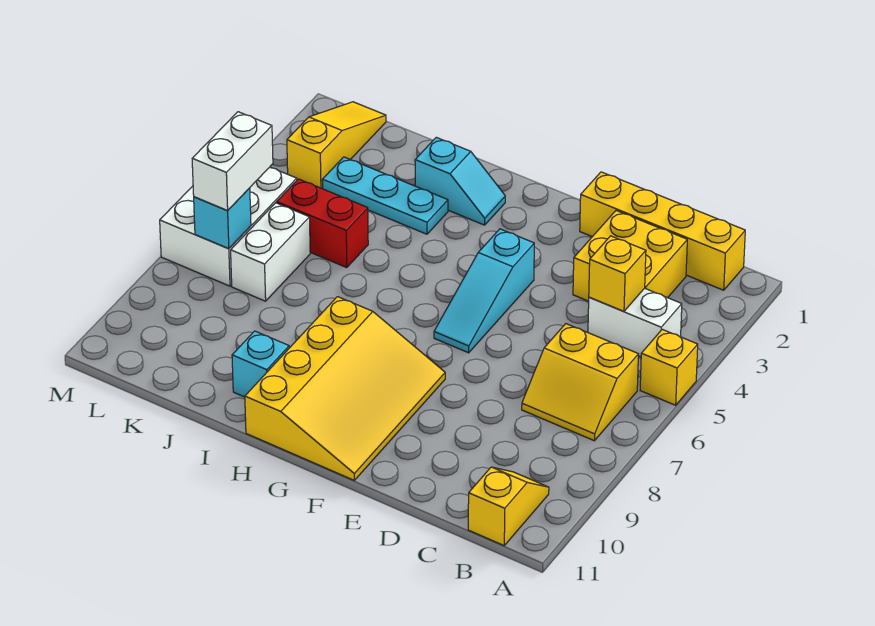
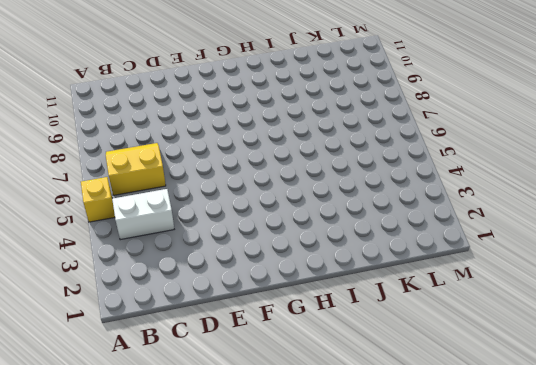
none -> yellow 1x4 brick [580,172,745,290]
none -> yellow 1x2 slope [468,467,549,545]
none -> yellow 2x2 brick [573,211,687,301]

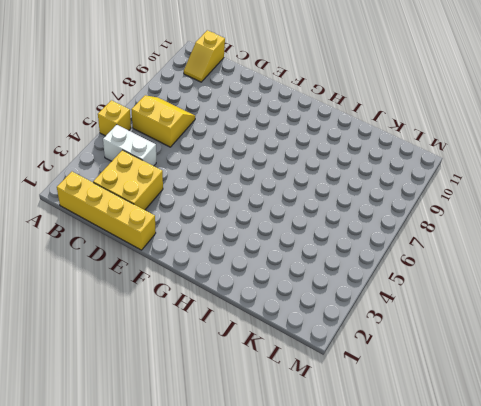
none -> cyan 1x3 slope [434,229,534,353]
none -> yellow 3x4 slope [245,297,445,480]
none -> cyan 1x2 slope [415,137,505,225]

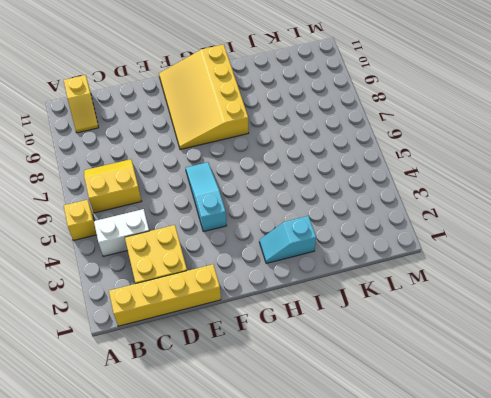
none -> cyan 1x3 plate [322,157,448,234]
none -> cyan 1x1 brick [232,331,289,397]
none -> red 1x2 brick [277,179,368,267]

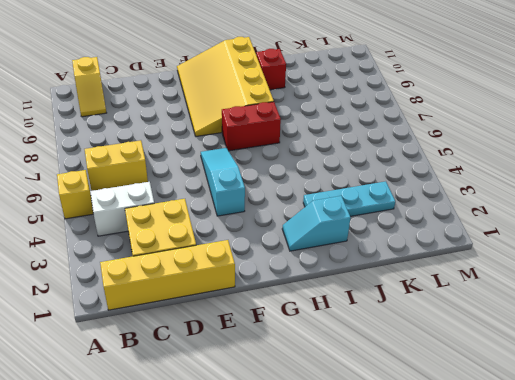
red 1x2 brick [222,102,281,151] -> red 1x2 brick moved to [277,179,368,267]
red 1x1 brick [256,49,286,90] -> cyan 1x1 brick [232,331,289,397]
none -> white 1x2 brick [231,203,310,301]
none -> yellow 1x3 slope [287,102,386,189]
none -> white 2x3 brick [160,167,297,286]

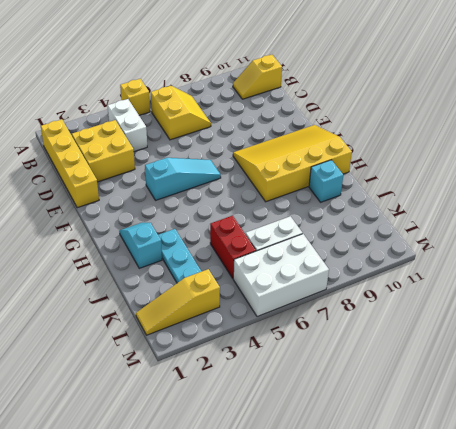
none -> yellow 1x1 brick [589,236,646,311]
none -> cyan 1x1 brick [194,188,251,249]
none -> white 1x2 brick [192,112,273,210]

